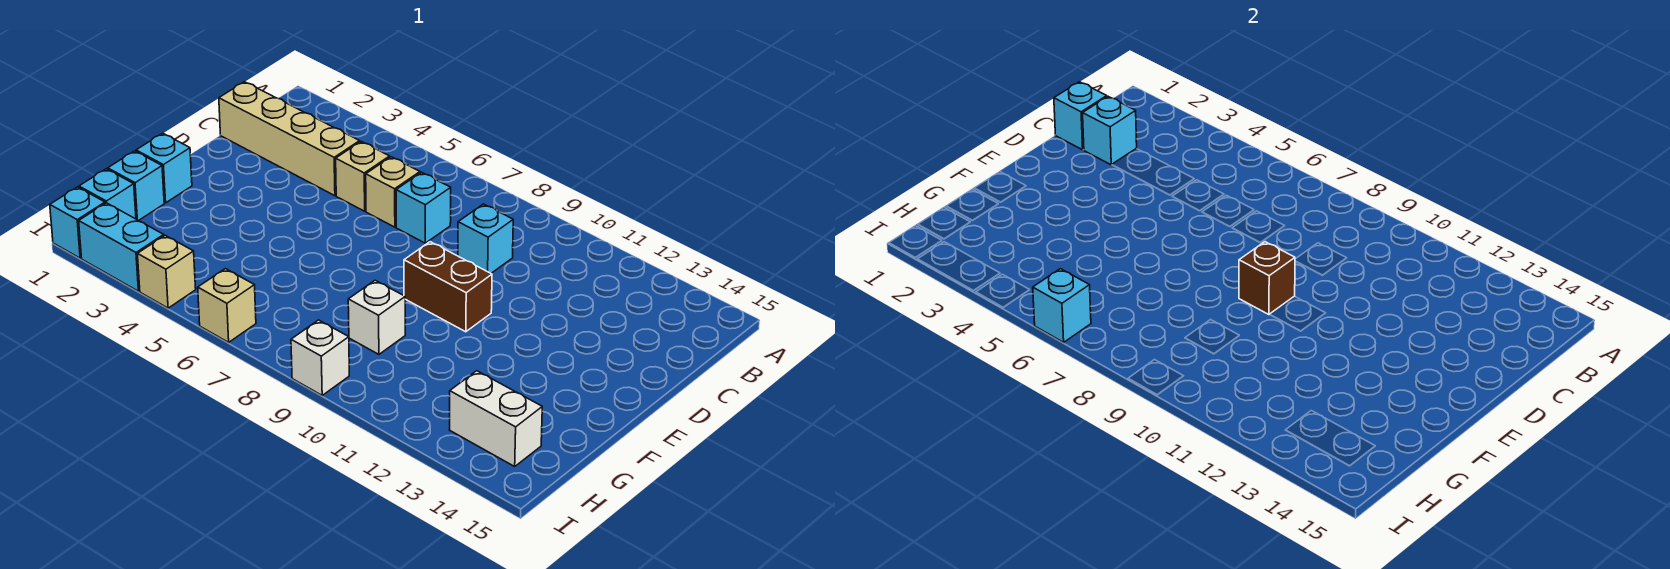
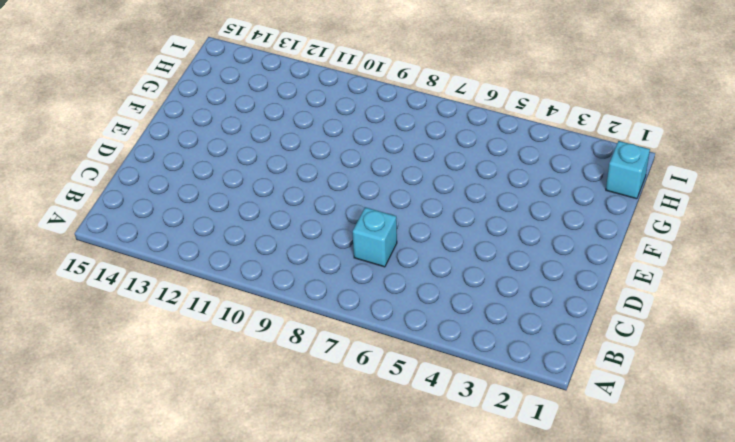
none -> tan 1x4 brick [219,82,360,196]
none -> tan 1x1 brick [336,142,390,211]
none -> tan 1x1 brick [366,157,420,227]

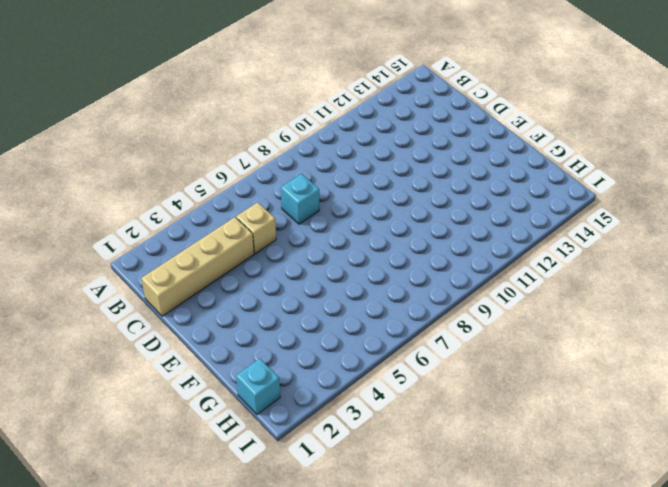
none -> tan 1x1 brick [366,157,420,227]
none -> cyan 1x1 brick [458,204,513,273]
none -> brown 1x2 brick [404,242,492,332]

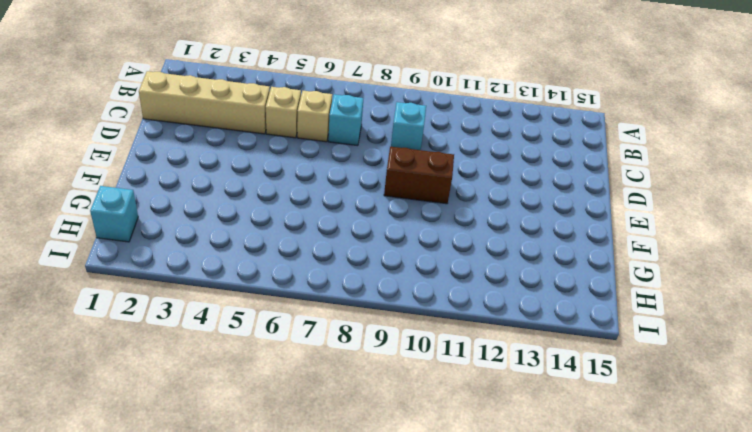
none -> cyan 1x1 brick [136,133,192,203]
none -> cyan 1x1 brick [108,151,164,221]
none -> white 1x1 brick [348,280,405,354]

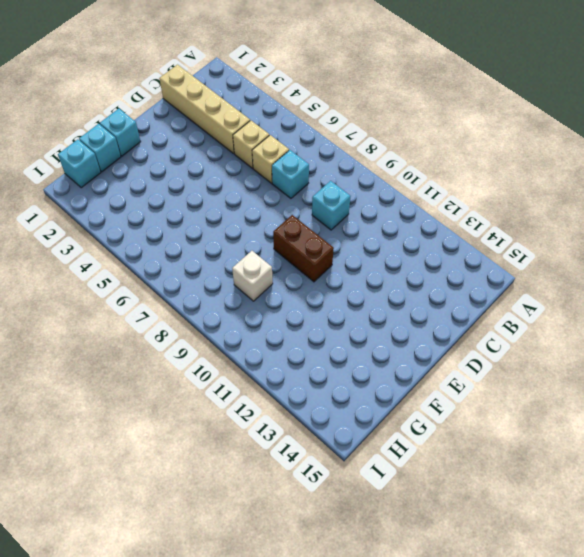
none -> white 1x2 brick [450,371,542,466]
none -> cyan 1x1 brick [50,187,105,258]
none -> cyan 1x2 brick [79,203,164,291]

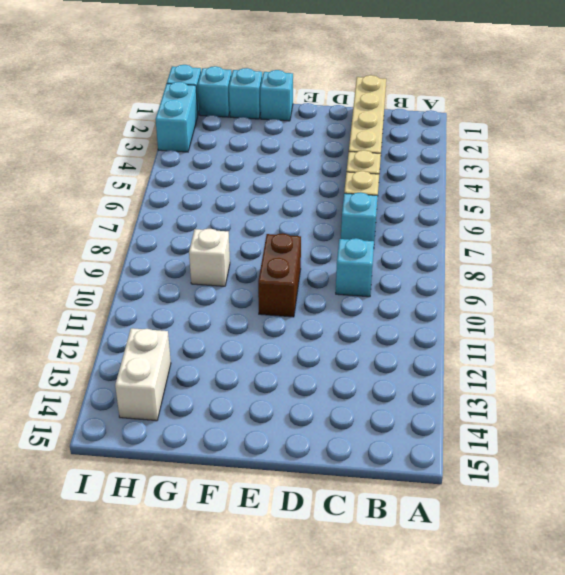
none -> tan 1x1 brick [138,235,196,308]
none -> tan 1x1 brick [198,269,256,342]
none -> white 1x1 brick [291,320,349,395]

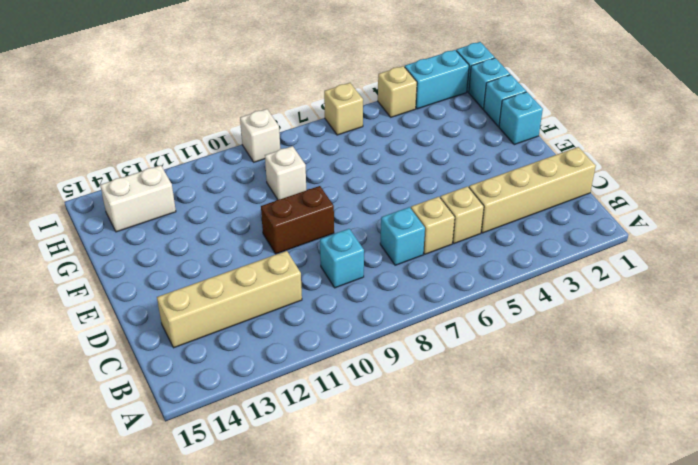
tan 1x4 brick [157,251,302,348] -> none
none -> cyan 1x1 brick [1054,82,1107,150]
none -> cyan 1x1 brick [1083,97,1137,165]
none -> brown 1x1 brick [1239,242,1295,315]

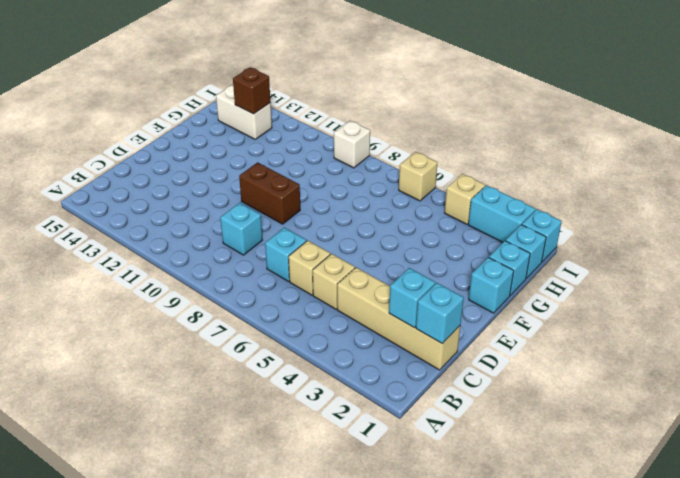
brown 1x1 brick [233,67,271,114] -> brown 1x1 brick moved to [1239,242,1295,315]
none -> white 1x1 brick [348,280,405,354]
none -> cyan 1x1 brick [1033,269,1091,342]

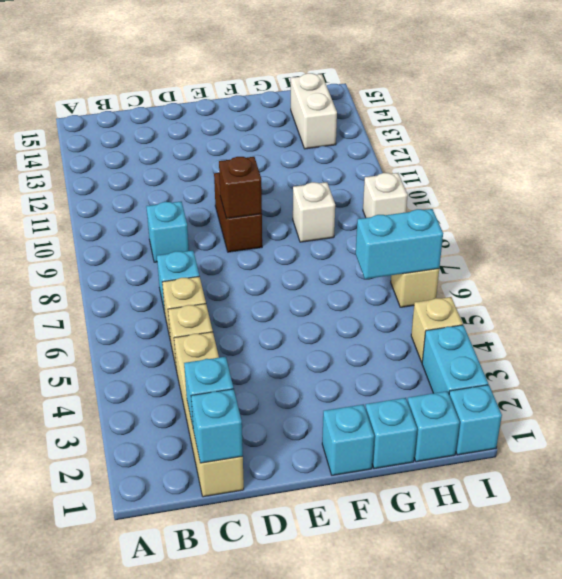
cyan 1x2 brick [356,209,443,279] -> cyan 1x1 brick [1033,269,1091,342]

